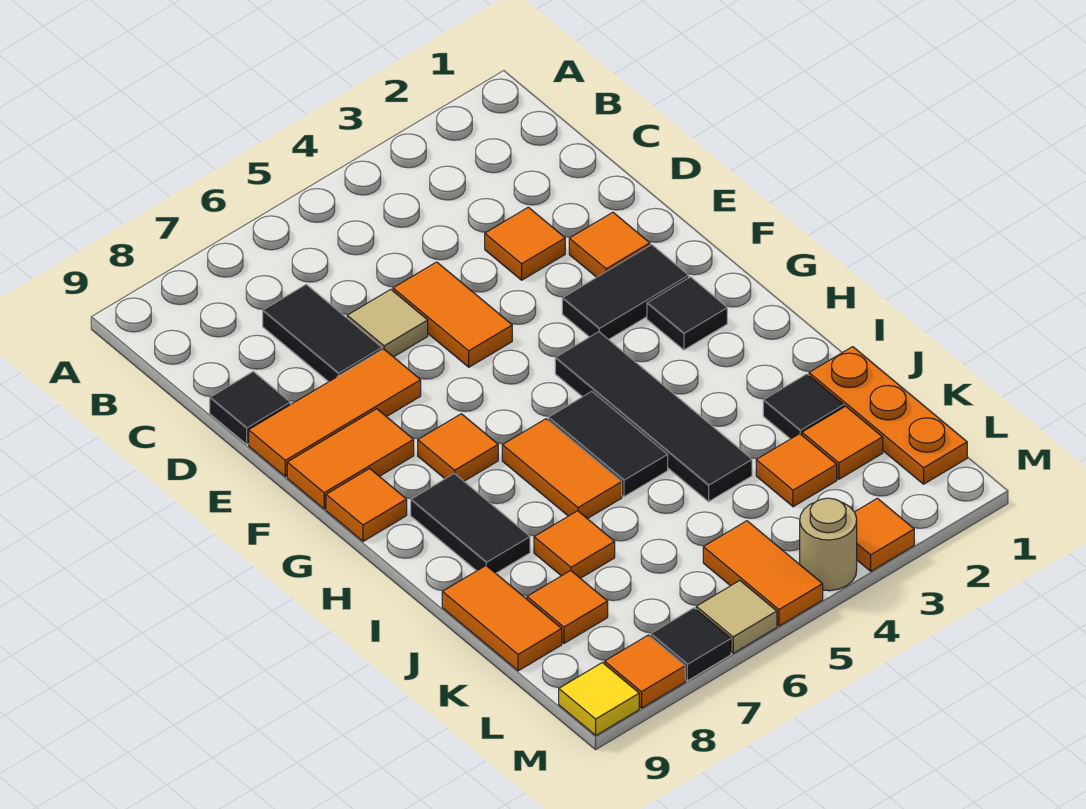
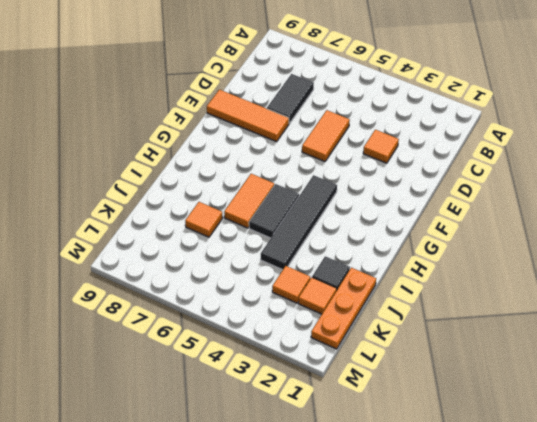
none -> tan 1x1 tile [347,289,428,357]
none -> black 1x1 tile [210,371,290,444]
none -> orange 1x1 tile [569,212,650,277]
none -> black 1x2 tile [562,245,689,340]

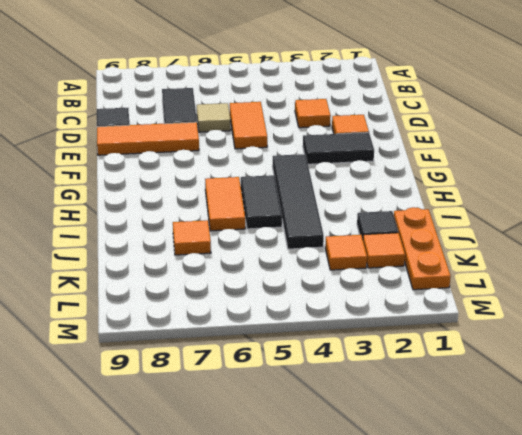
none -> orange 1x2 tile [287,409,414,509]
none -> black 1x1 tile [647,277,727,350]
none -> orange 1x1 tile [418,414,498,481]
none -> orange 1x1 tile [326,469,407,541]

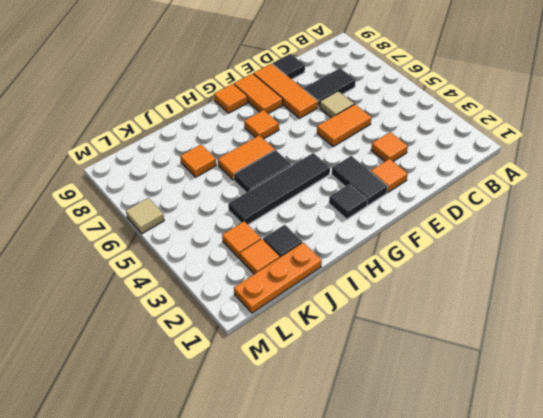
none -> black 1x2 tile [411,473,530,573]
none -> orange 1x2 tile [442,566,562,671]
none -> orange 1x1 tile [527,570,608,643]
none -> orange 1x2 tile [703,521,823,626]

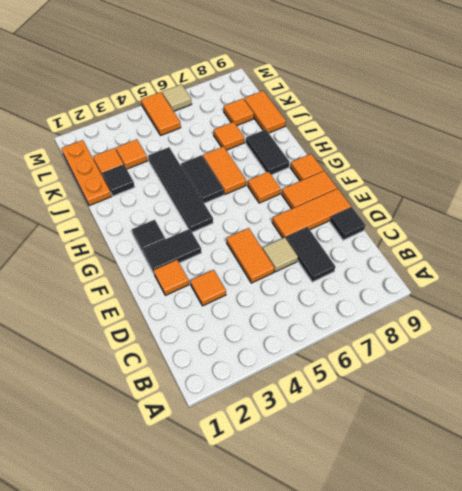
none -> orange 1x1 tile [855,498,914,571]
none -> tan 1x1 round brick [800,498,857,591]
none -> black 1x1 tile [650,608,731,681]
none -> orange 1x1 tile [605,635,685,708]

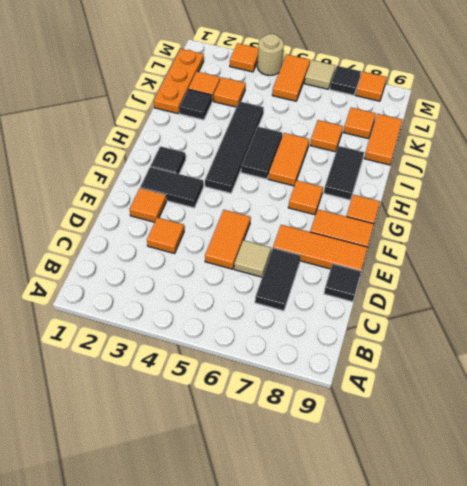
none -> yellow 1x1 tile [559,663,639,735]

